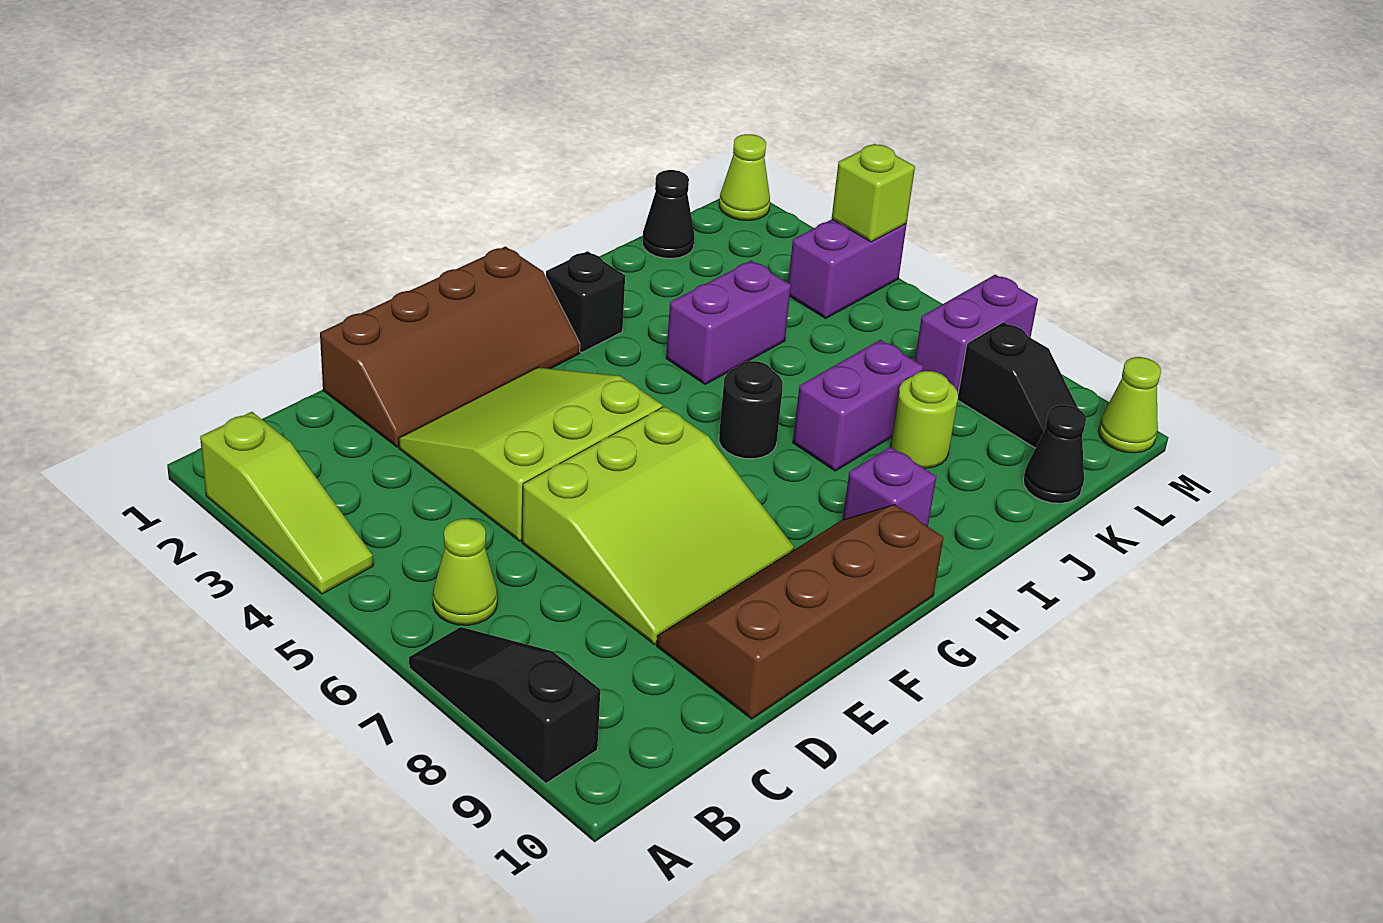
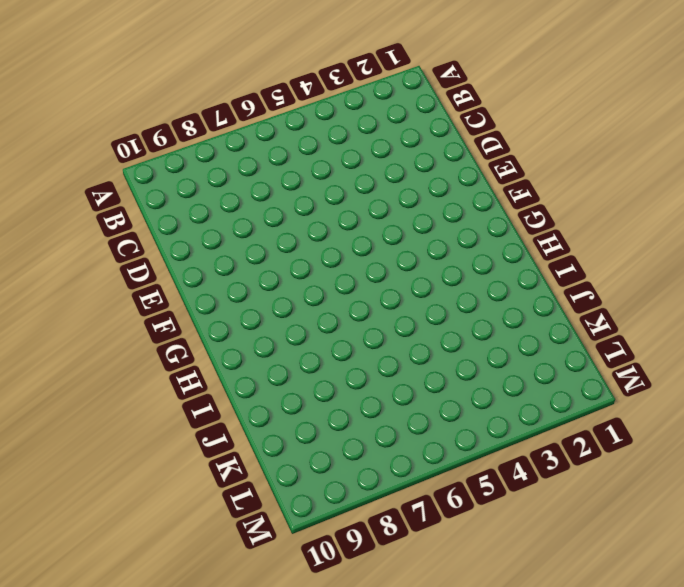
none -> lime 1x3 slope [200,412,373,594]
none -> black 1x3 slope [409,627,600,783]
none -> lime 1x1 cone [433,519,497,625]

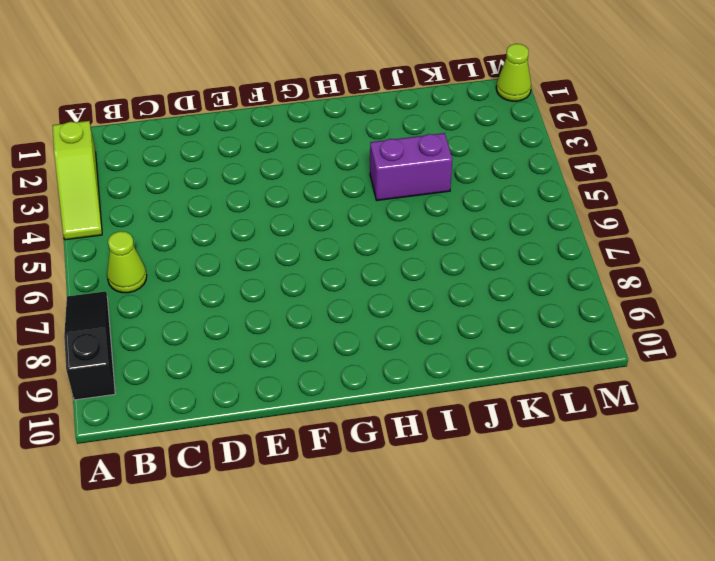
none -> brown 2x4 slope [320,247,580,447]
none -> lime 3x3 slope [399,367,662,541]
none -> lime 3x3 slope [522,406,794,644]

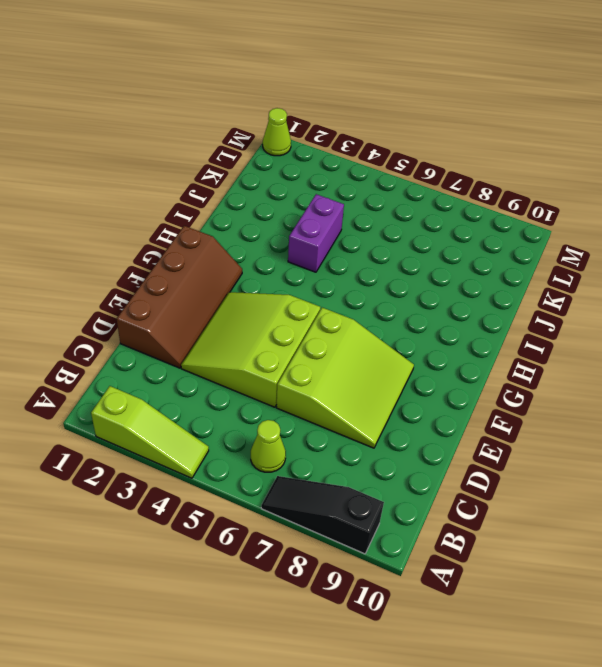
none -> brown 2x4 slope [657,505,944,719]
none -> black 1x1 brick [546,251,625,352]
none -> black 1x1 round brick [719,361,783,459]

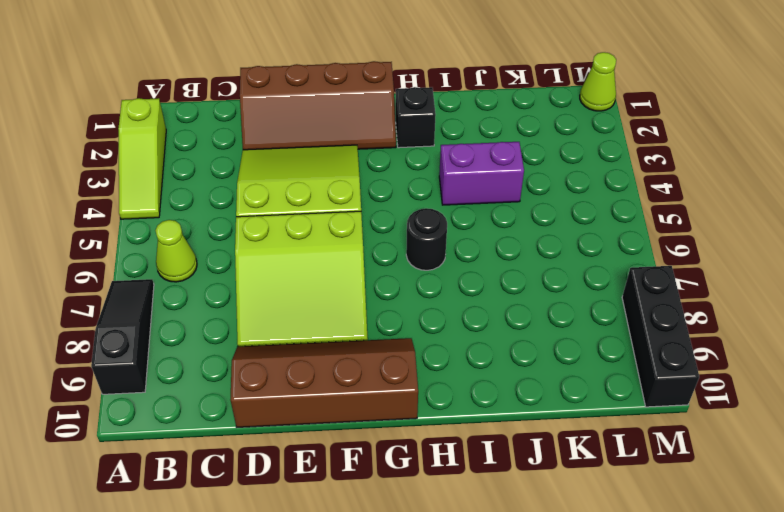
black 1x3 brick [622,266,699,407] -> lime 1x1 cone [1098,357,1161,453]
none -> purple 1x1 brick [843,447,936,526]
none -> purple 1x2 brick [793,340,923,471]
none -> lime 1x1 round brick [891,371,958,468]

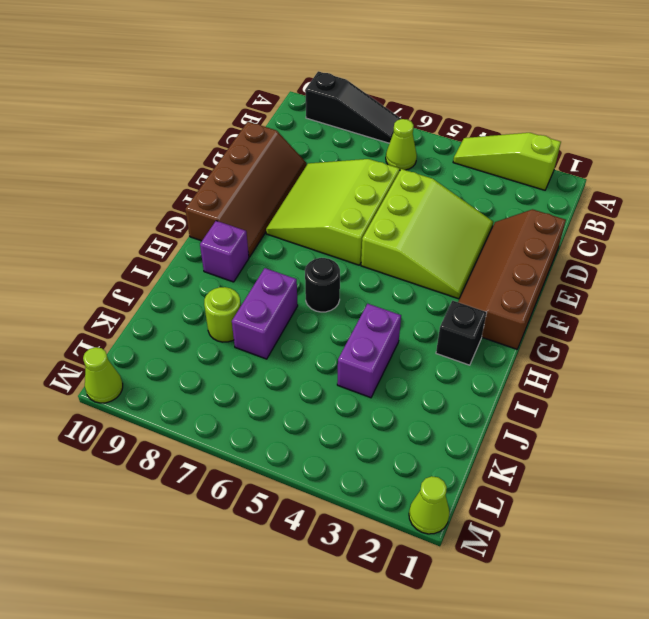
none -> black 1x1 cone [642,170,694,259]
none -> black 1x1 cone [1023,405,1086,503]
none -> purple 1x2 brick [788,219,907,318]

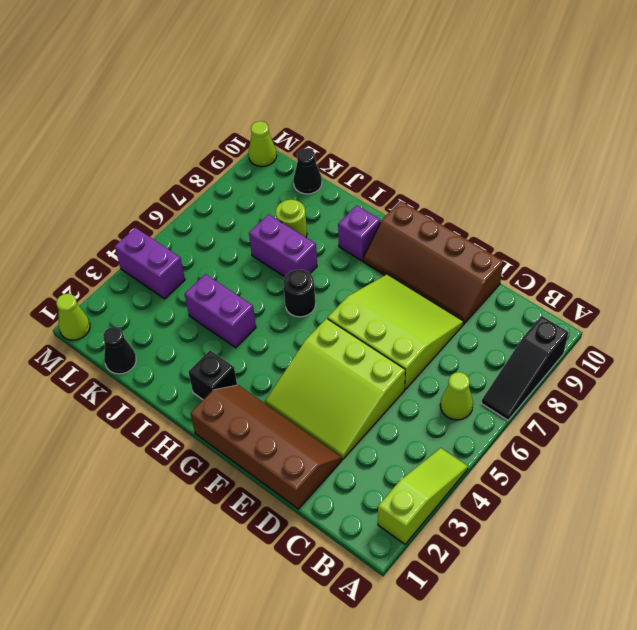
none -> purple 1x2 brick [915,275,1038,392]
none -> black 1x2 slope [958,322,1078,448]
none -> lime 1x1 brick [832,144,915,242]

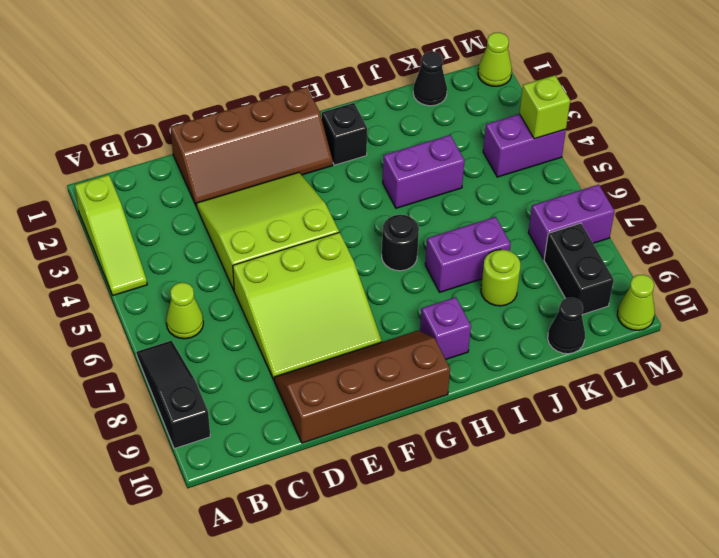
black 1x2 brick [544,223,614,315] -> black 1x2 slope [958,322,1078,448]

